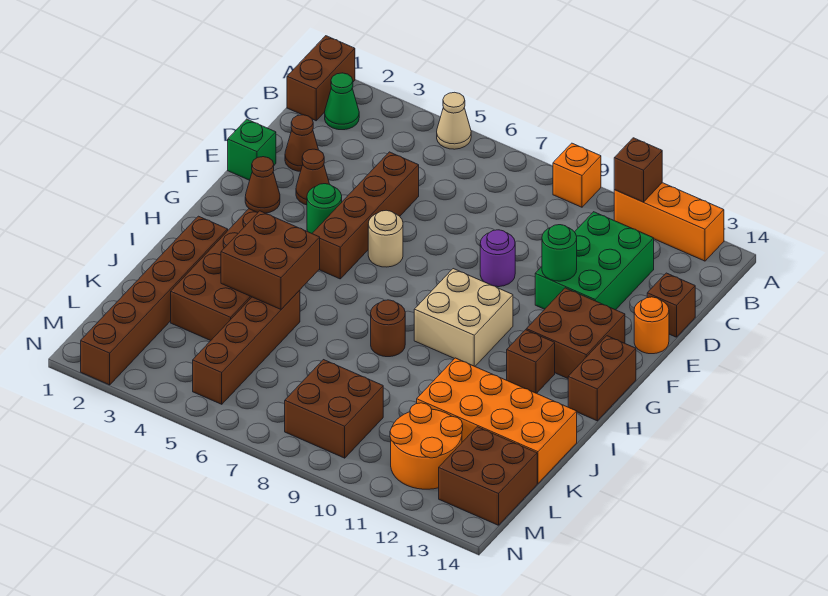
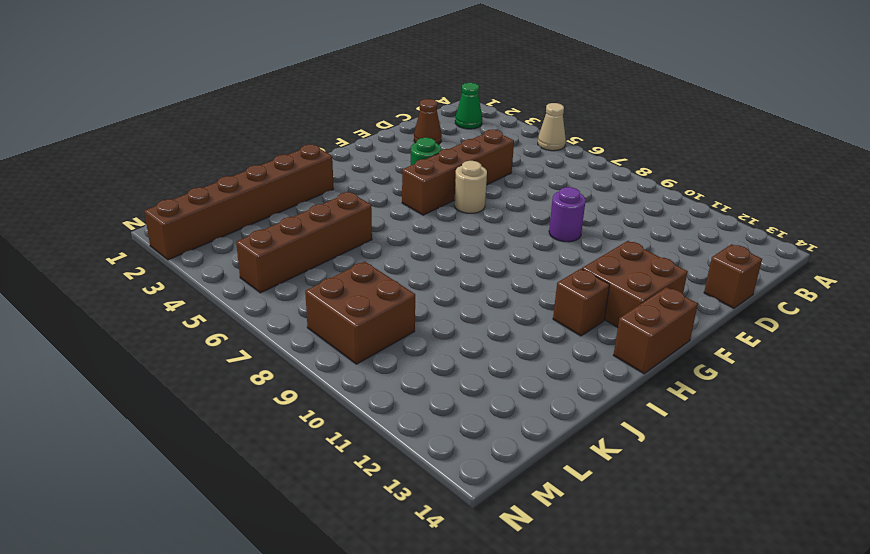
none -> brown 1x2 brick [287,36,355,121]
none -> orange 1x1 brick [553,143,601,207]
none -> orange 1x3 brick [614,183,724,261]
none -> green 2x3 brick [535,212,654,310]

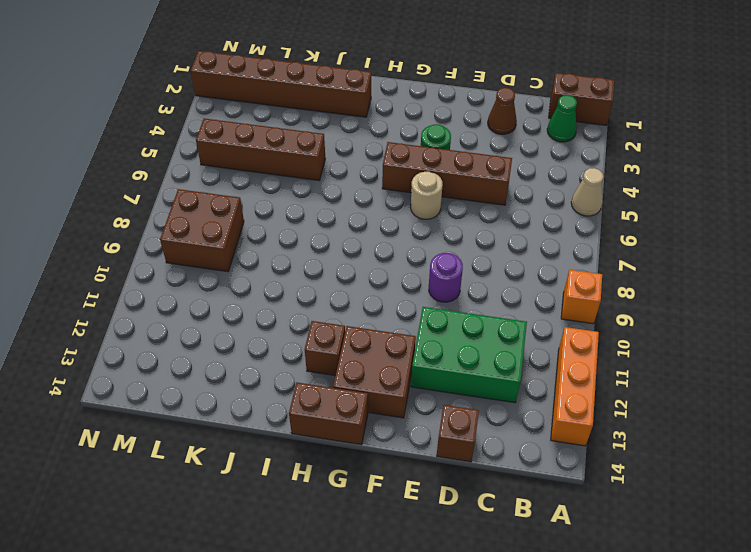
none -> green 1x1 brick [228,119,276,180]
none -> brown 1x1 cone [296,149,329,205]
none -> orange 1x1 round brick [634,297,669,354]
none -> brown 1x1 cone [245,157,280,213]

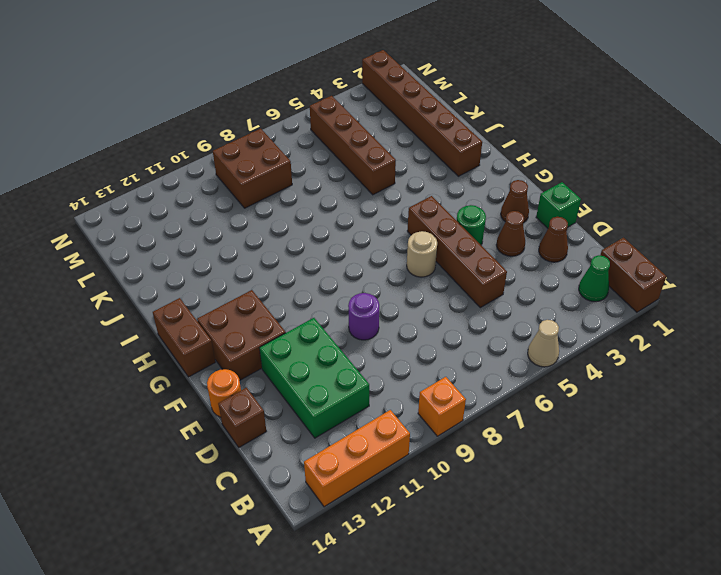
none -> tan 2x2 brick [414,269,513,366]
none -> brown 2x4 brick [171,209,257,341]
none -> brown 1x1 brick [507,330,555,393]
none -> brown 1x1 round brick [371,300,405,357]

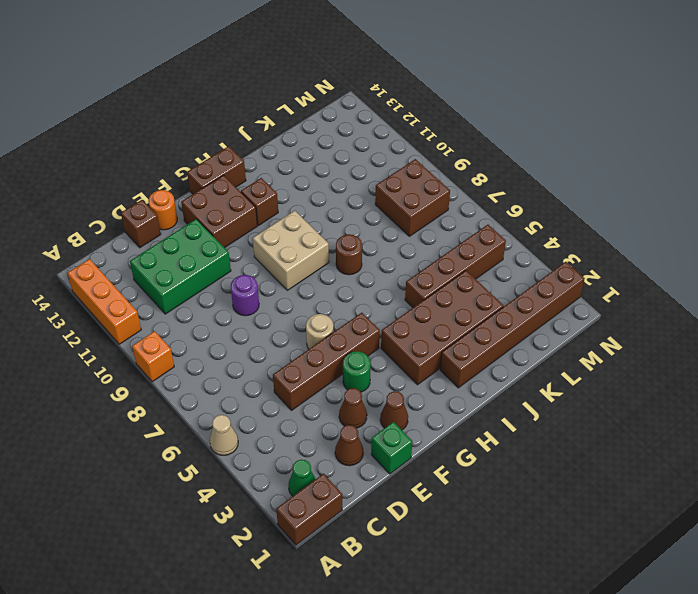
none -> orange 2x4 brick [417,358,577,483]
none -> orange 2x2 round brick [390,403,463,489]
none -> brown 2x2 brick [439,427,537,525]
none -> brown 1x1 brick [614,138,662,202]

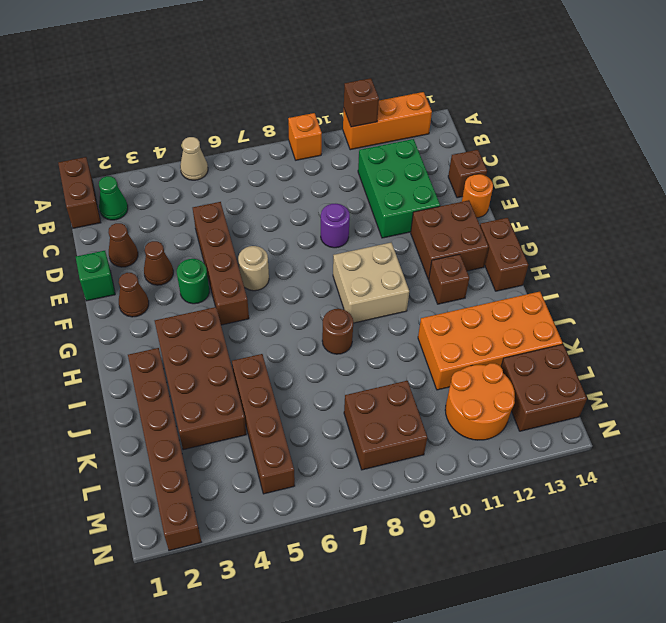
none -> green 1x1 round brick [542,225,577,281]
none -> brown 2x2 brick [221,211,320,309]

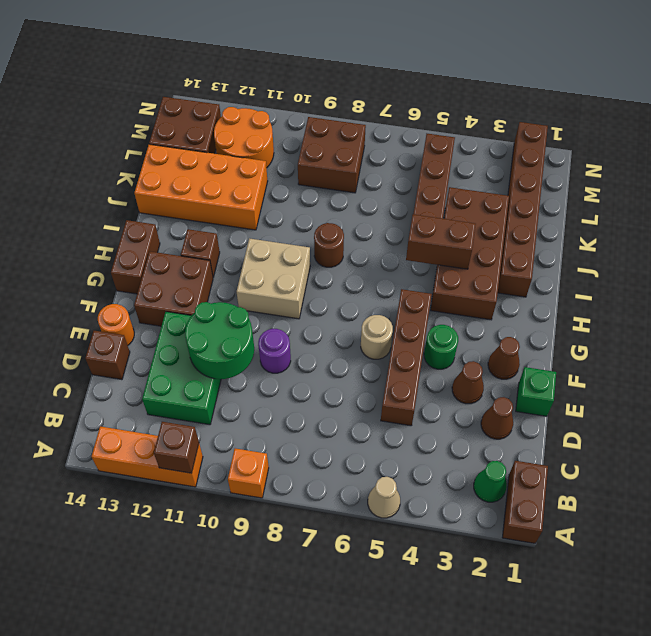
green 2x2 round brick [185,302,254,379] -> green 1x1 round brick [542,225,577,281]
brown 1x2 brick [406,214,476,269] -> brown 2x2 brick [221,211,320,309]

